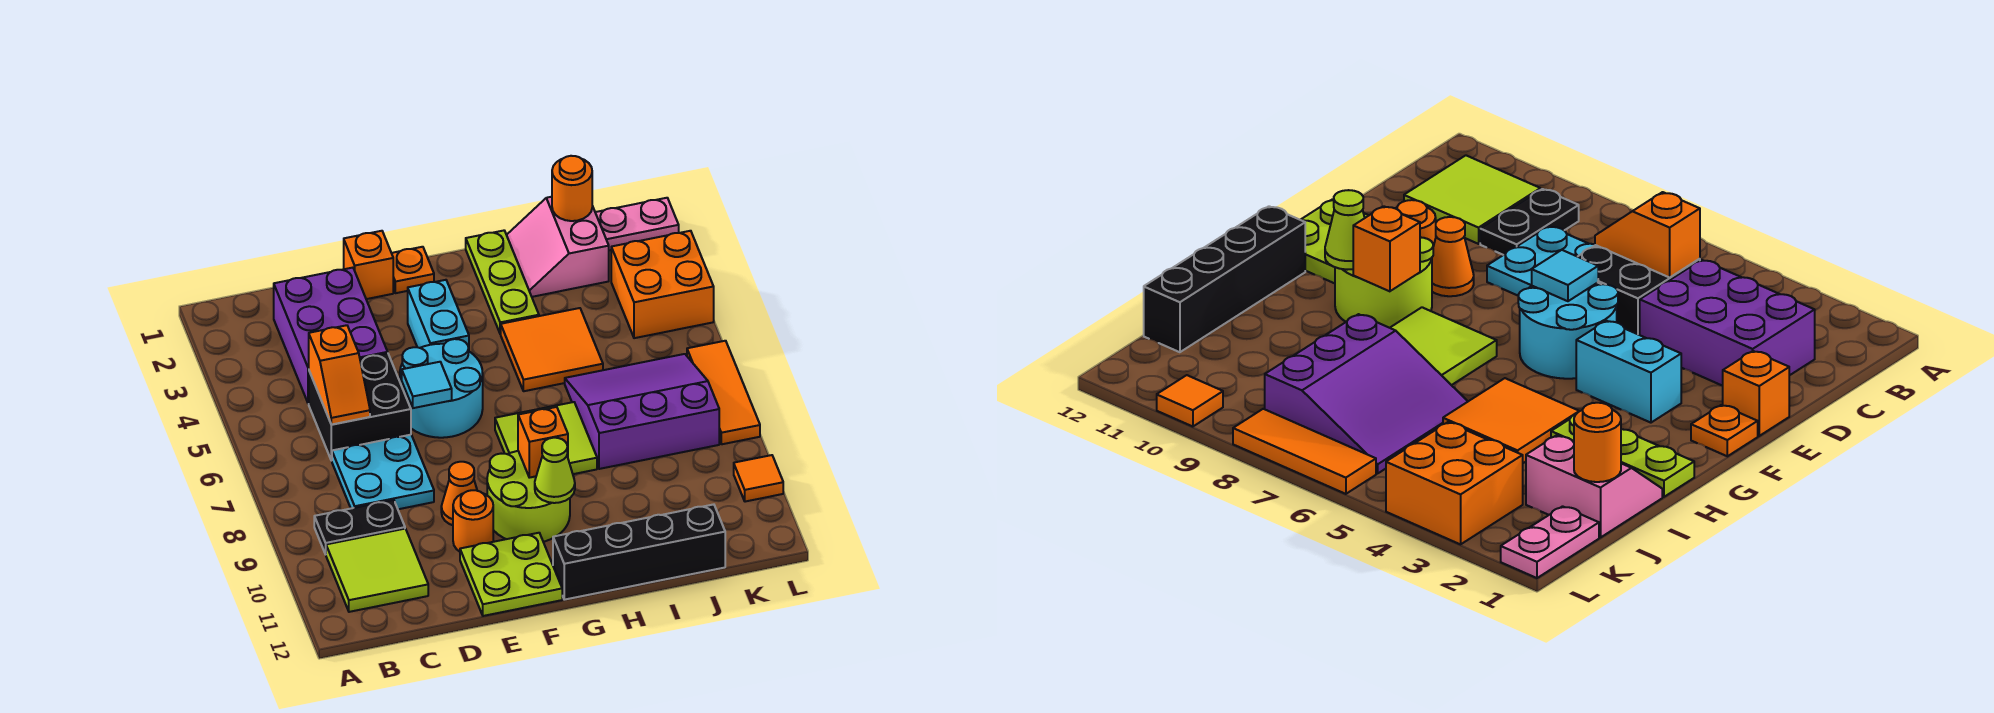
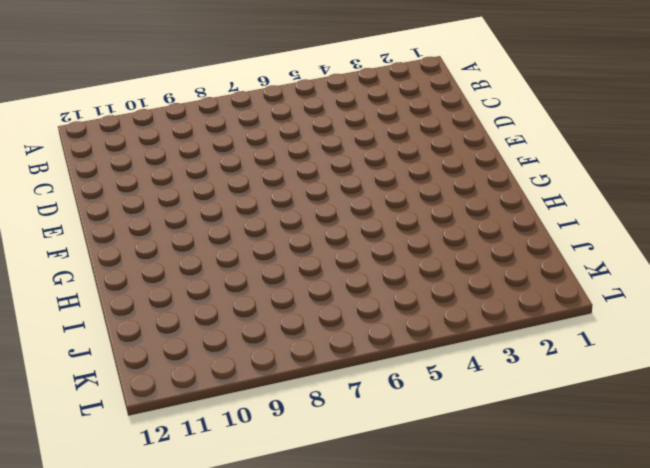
none -> black 1x2 plate [314,500,405,554]
none -> lime 2x2 tile [326,529,428,612]
none -> purple 2x3 brick [274,268,388,404]

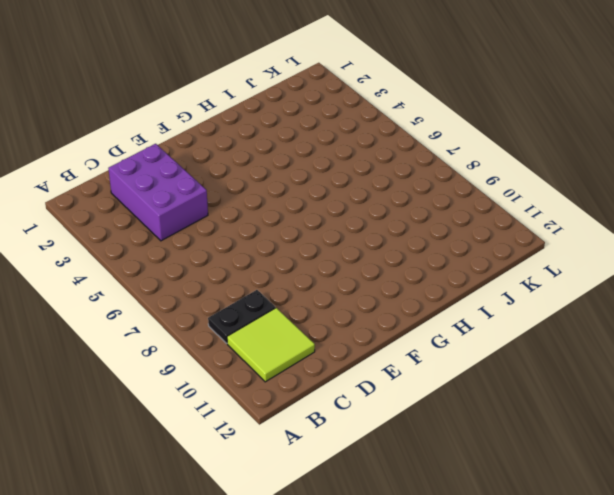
none -> black 2x2 brick [309,353,411,461]
none -> cyan 2x2 plate [332,435,434,509]
none -> orange 1x1 brick [344,231,393,299]

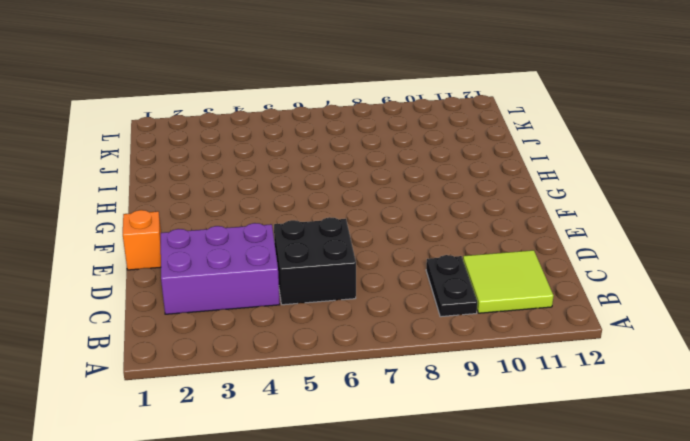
none -> cyan 2x2 plate [332,435,434,509]
none -> cyan 2x2 round brick [400,339,483,438]
none -> orange 1x1 cone [441,462,477,525]

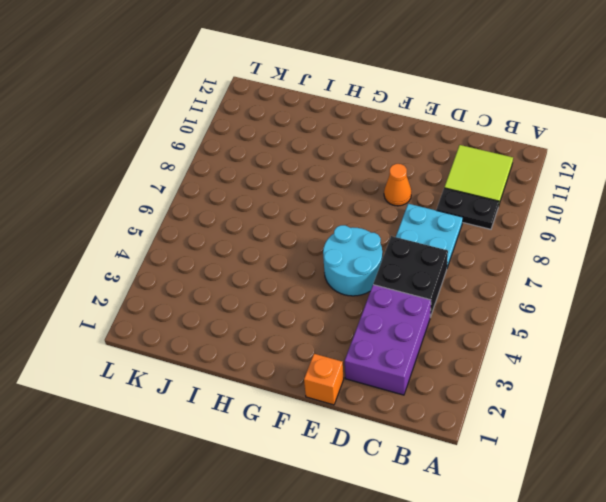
none -> orange 1x1 round brick [453,490,493,552]
none -> lime 2x2 plate [460,533,562,616]
none -> orange 1x1 plate [392,247,434,293]

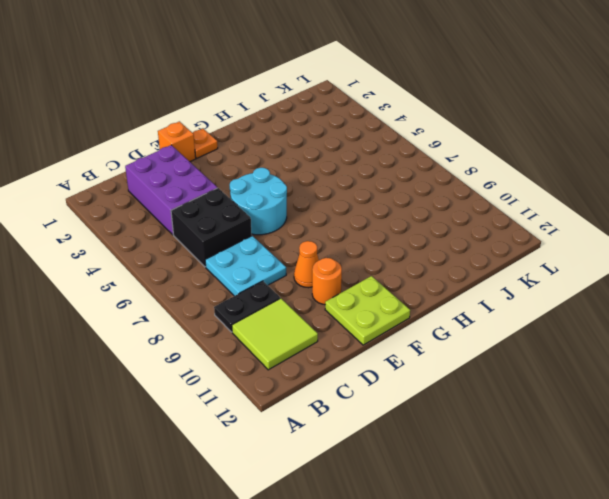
none -> cyan 1x2 brick [408,280,469,351]
none -> lime 2x2 round brick [487,451,570,542]
none -> lime 2x2 tile [495,402,597,474]

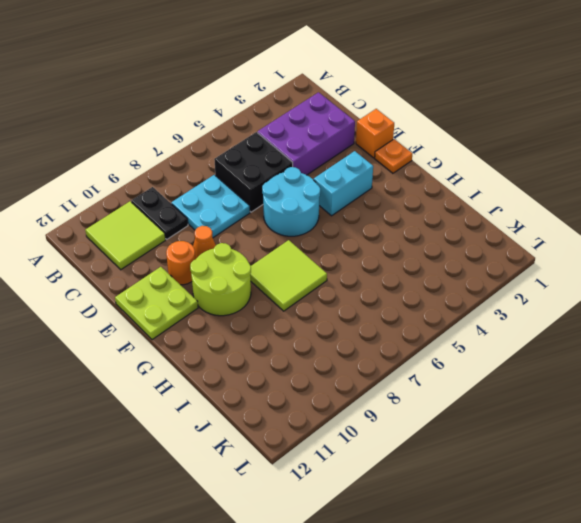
none -> black 1x4 brick [553,504,725,600]
none -> lime 1x3 plate [466,231,539,334]
none -> orange 2x2 tile [501,308,603,391]

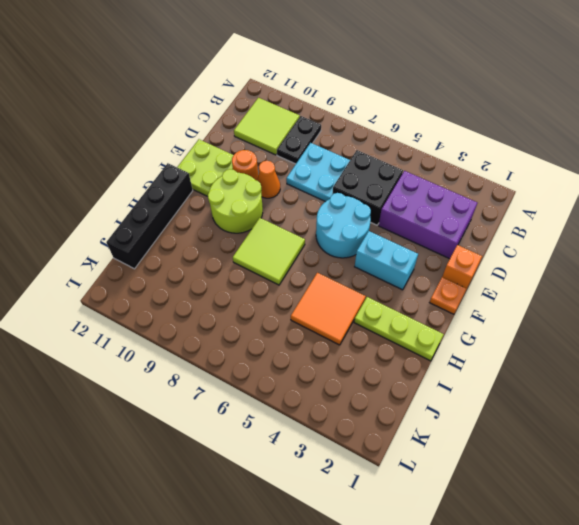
none -> pink 2x2 slope [507,197,609,297]
none -> purple 3x3 slope [565,354,719,469]
none -> pink 1x2 plate [595,198,679,250]

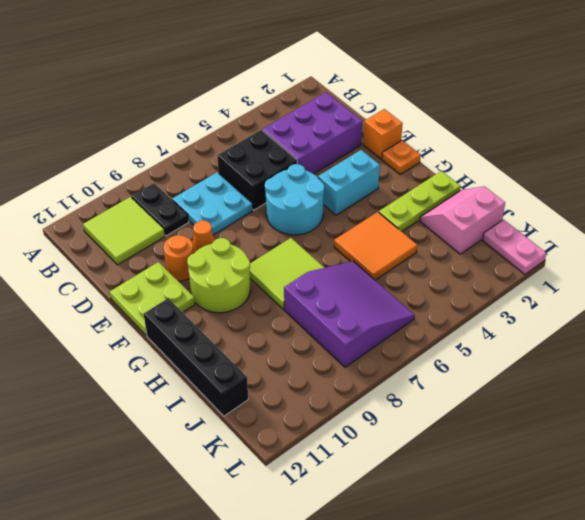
none -> orange 2x2 brick [611,231,714,338]
none -> orange 1x3 tile [687,341,760,444]
none -> orange 1x1 tile [734,455,783,502]

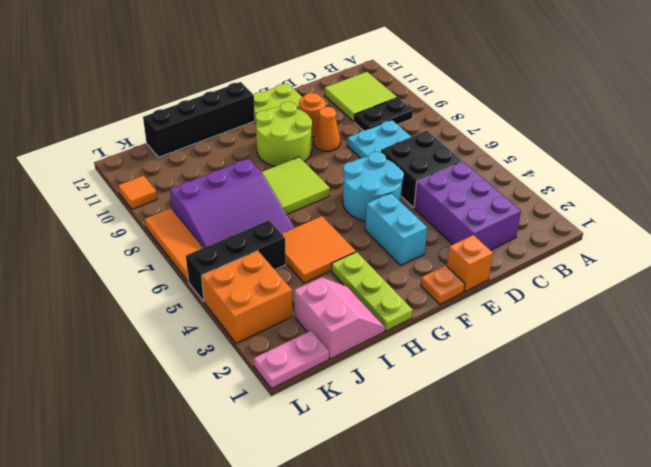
black 1x3 brick [186,220,286,301] -> none
none -> orange 1x2 slope [309,325,370,425]
none -> cyan 1x1 tile [402,362,452,408]
none -> orange 1x1 brick [518,407,568,478]

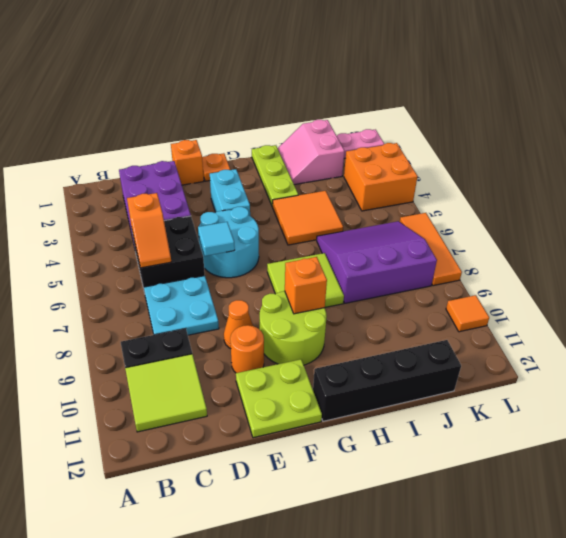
none -> lime 1x1 cone [535,438,575,503]
none -> orange 1x1 round brick [552,156,592,221]

